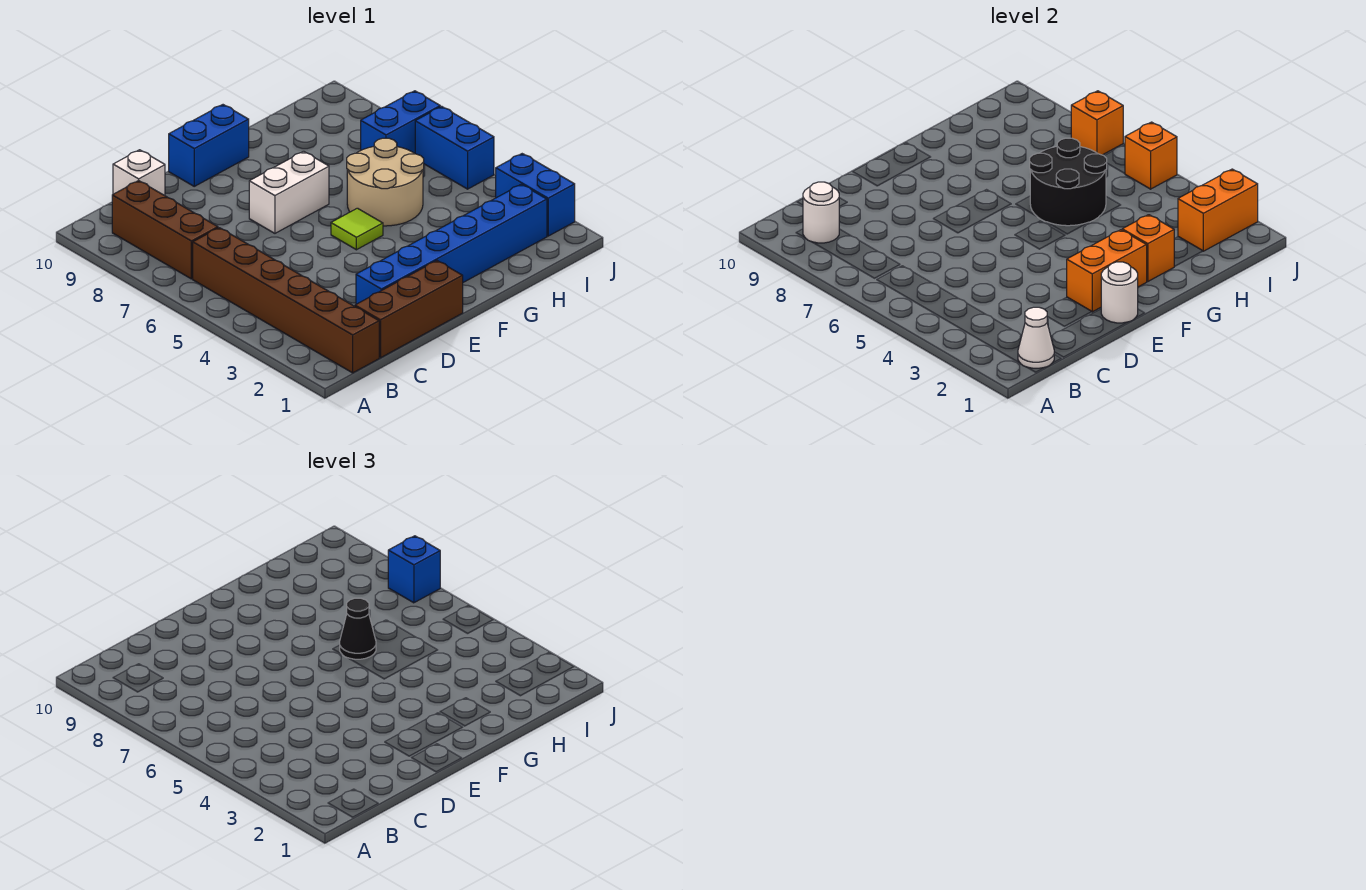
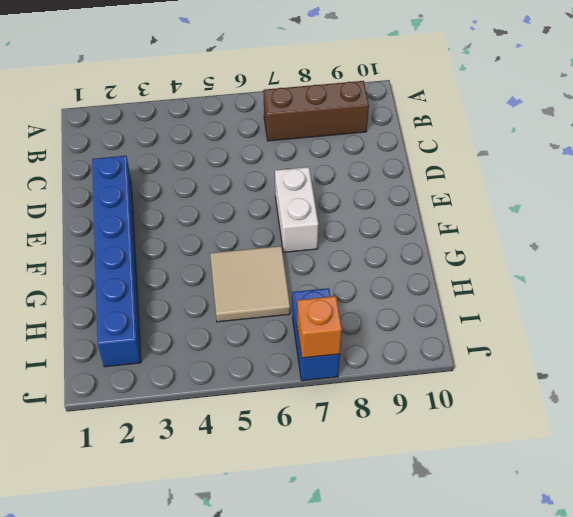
tan 2x2 tile [210,246,290,322] -> tan 2x2 round brick [347,138,424,226]
none -> brown 1x6 brick [193,228,379,373]
none -> brown 1x3 brick [355,261,463,358]
none -> white 1x1 brick [113,150,165,196]

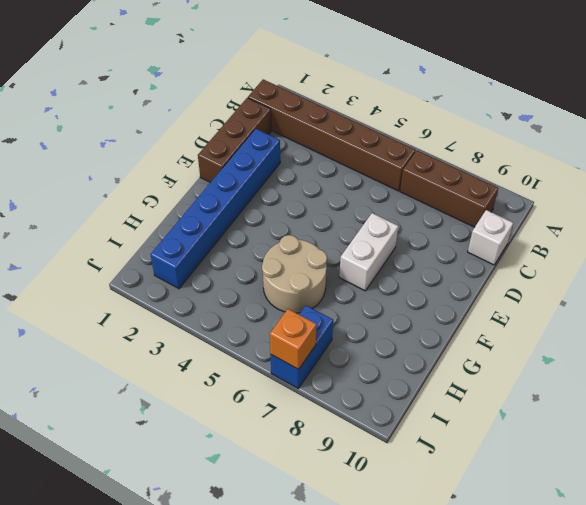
none -> blue 1x2 brick [169,105,249,186]
none -> lime 1x1 tile [331,208,383,250]
none -> blue 1x2 brick [496,154,575,236]

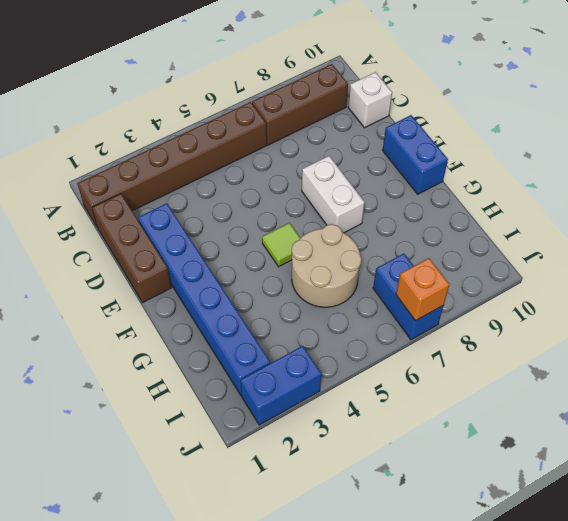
none -> blue 1x2 brick [415,106,494,189]
none -> white 1x1 cone [1018,307,1054,368]
none -> white 1x1 round brick [803,182,840,243]

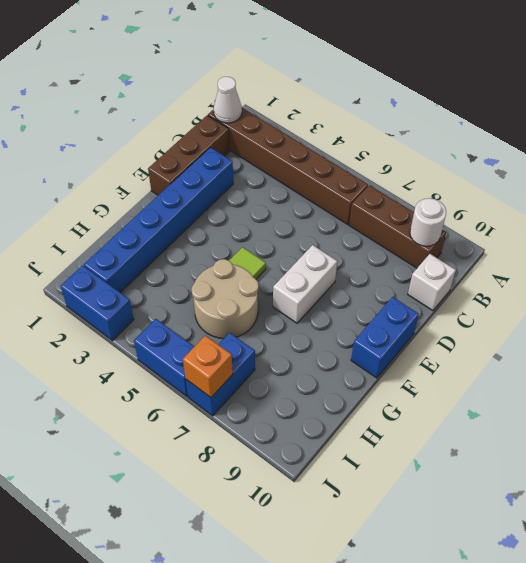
none -> white 1x1 round brick [1101,262,1138,323]
none -> orange 1x2 brick [1067,230,1147,312]
none -> orange 1x1 brick [1122,215,1175,282]

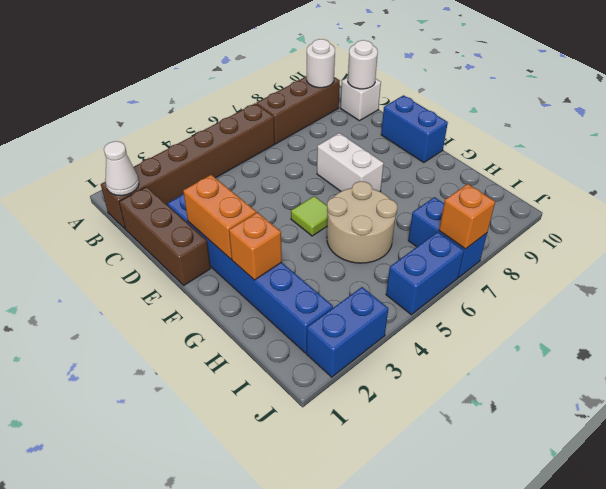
white 1x1 round brick [348,40,378,89] -> white 1x1 round brick moved to [1101,262,1138,323]
none -> black 2x2 round brick [1030,138,1107,226]
none -> orange 1x2 brick [1178,169,1258,251]
none -> orange 1x1 brick [1125,122,1177,189]

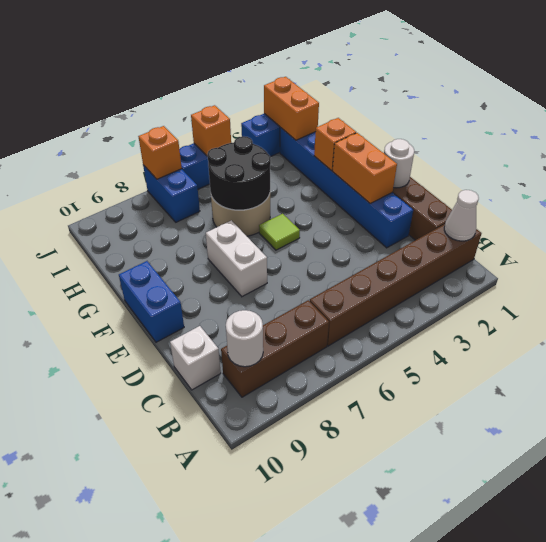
none -> black 1x1 cone [340,598,376,659]
none -> blue 1x1 brick [388,536,440,603]

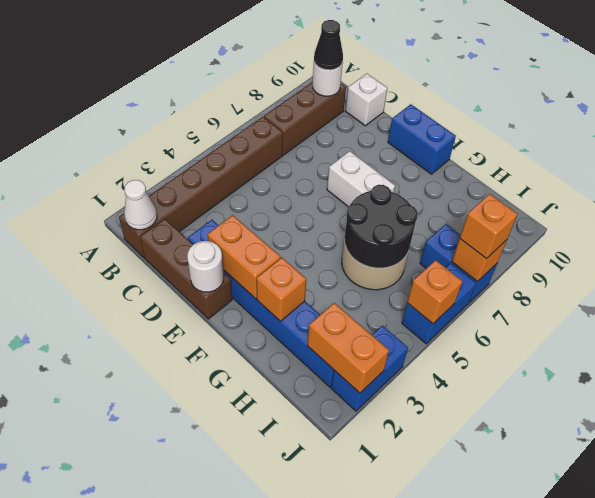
black 1x1 cone [314,20,343,70] -> black 1x1 cone moved to [340,598,376,659]
orange 1x1 brick [460,194,518,259] -> blue 1x1 brick [388,536,440,603]
none -> lime 1x1 tile [331,208,383,250]

